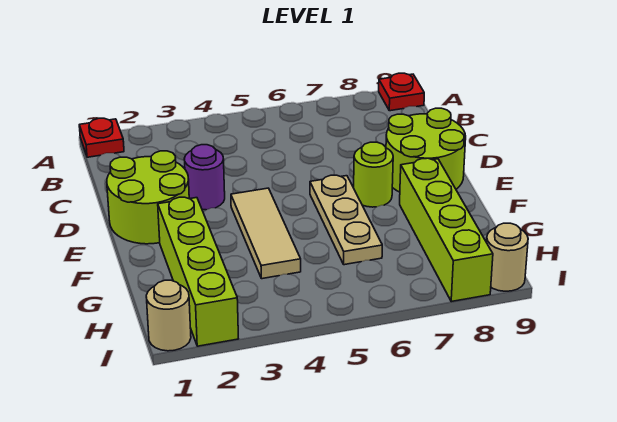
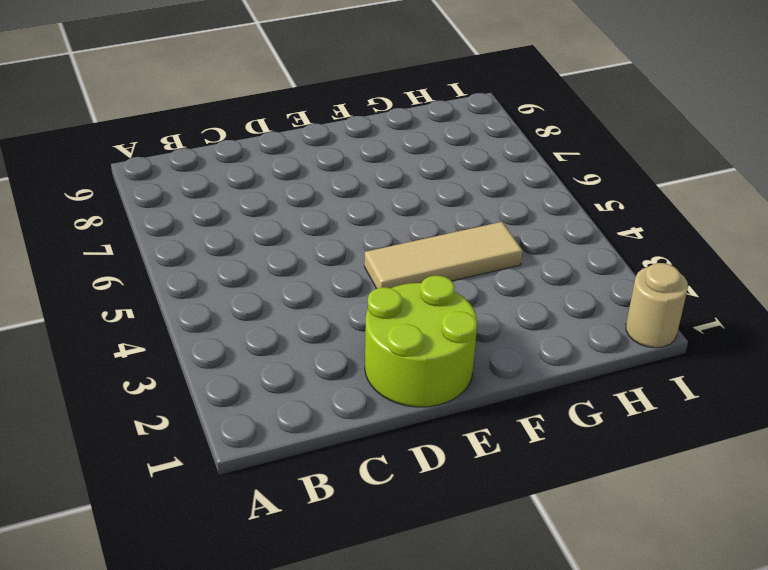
none -> red 1x1 plate [79,118,124,157]
none -> red 1x1 plate [379,73,424,111]
none -> purple 1x1 round brick [184,145,225,210]

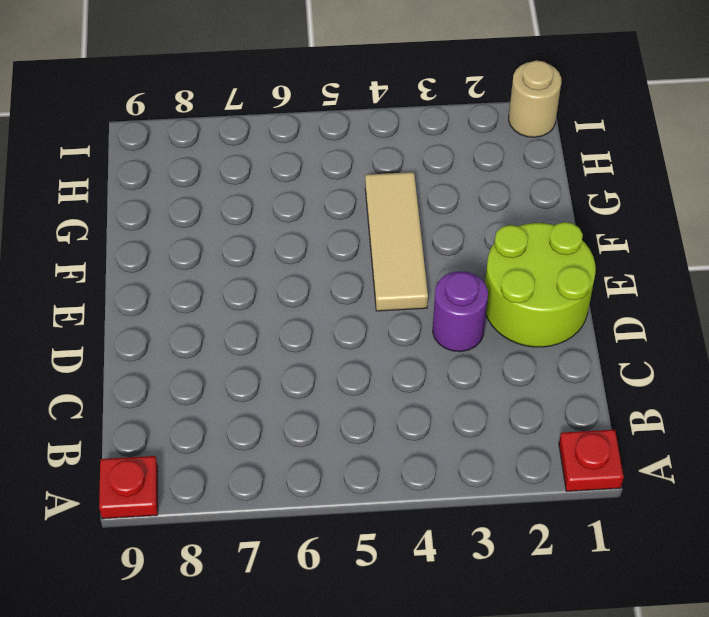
none -> lime 2x2 round brick [386,108,466,192]
none -> tan 1x3 plate [310,175,382,265]
none -> lime 1x1 round brick [354,142,393,207]

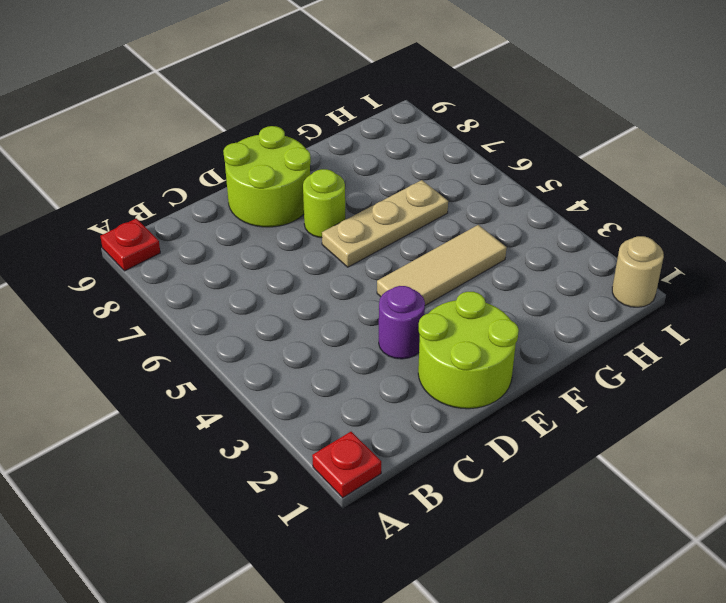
none -> lime 1x4 brick [158,197,238,346]
none -> lime 1x4 brick [400,158,493,302]
none -> tan 1x1 round brick [486,223,528,291]

